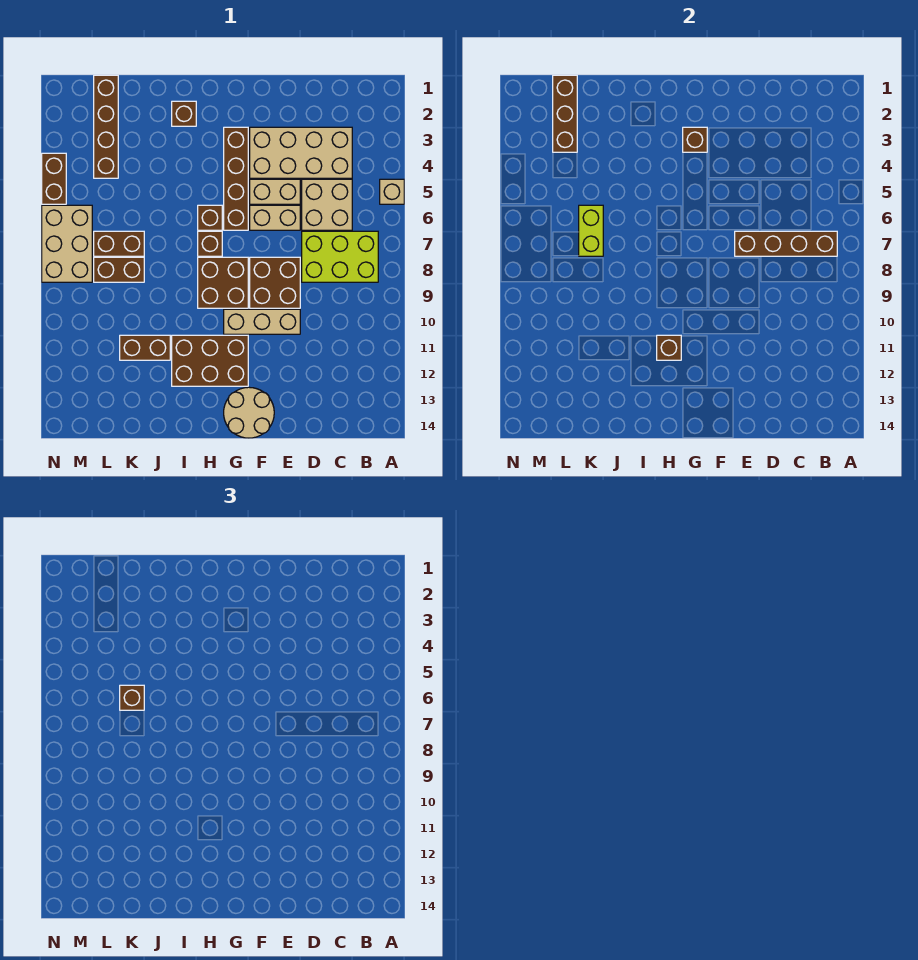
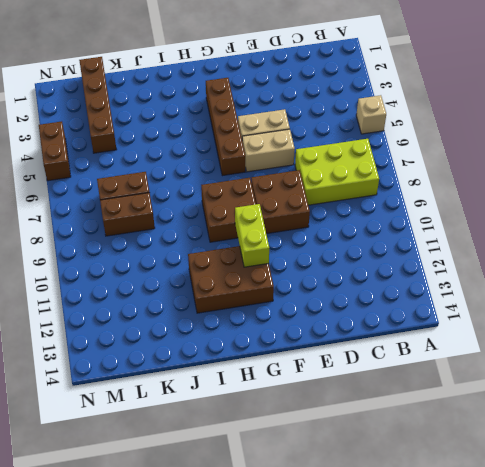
lime 1x2 brick [235,204,269,267] -> lime 1x2 brick moved to [579,205,603,256]
none -> tan 2x4 brick [250,127,352,178]
none -> tan 2x2 brick [302,179,352,230]
none -> tan 1x3 brick [224,309,300,334]

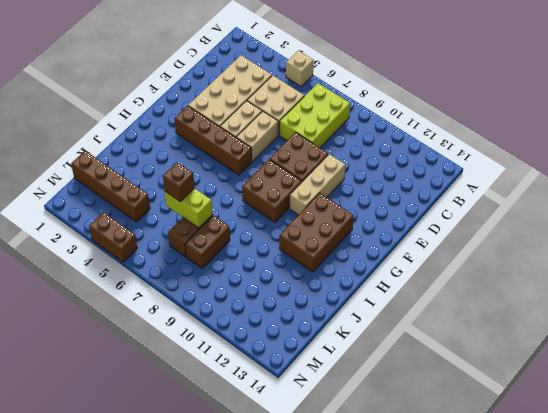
none -> tan 2x2 round brick [224,387,274,438]
none -> brown 1x1 brick [198,205,222,230]
none -> brown 1x1 brick [198,231,222,256]

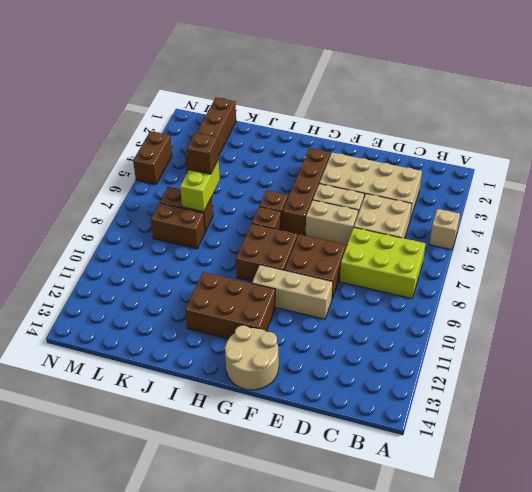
none -> brown 1x1 brick [172,101,196,126]
none -> brown 1x2 brick [120,335,170,360]
none -> tan 2x3 brick [42,205,92,282]

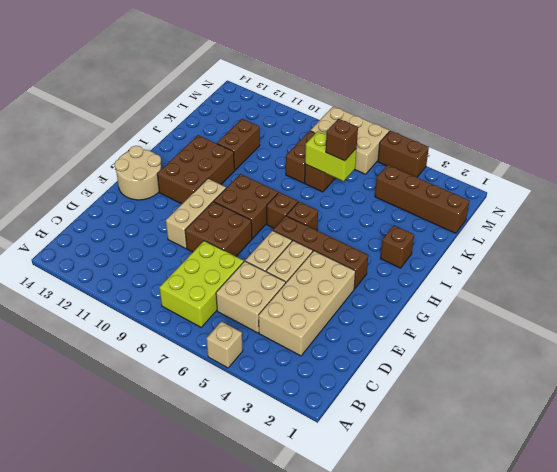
none -> brown 1x4 brick [735,231,837,256]
none -> brown 1x1 brick [683,127,707,152]
none -> brown 1x1 brick [657,335,681,360]

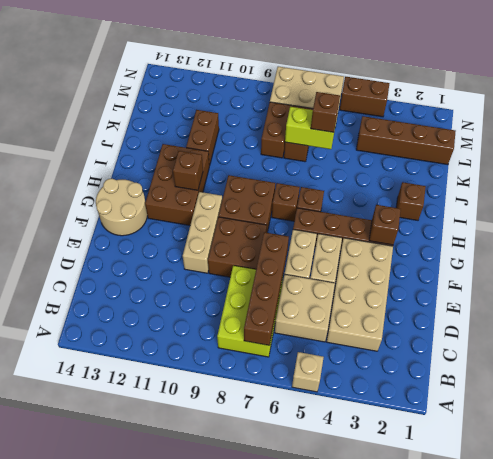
none -> brown 1x3 brick [553,75,577,152]

